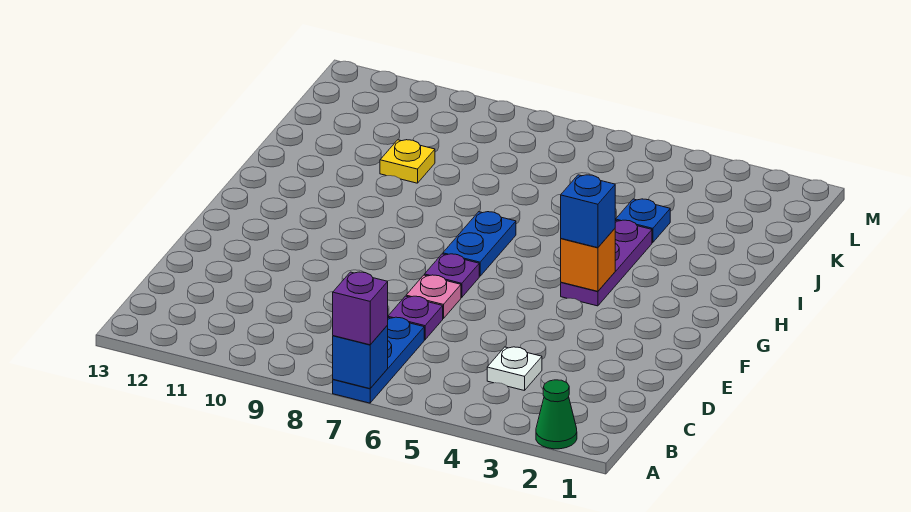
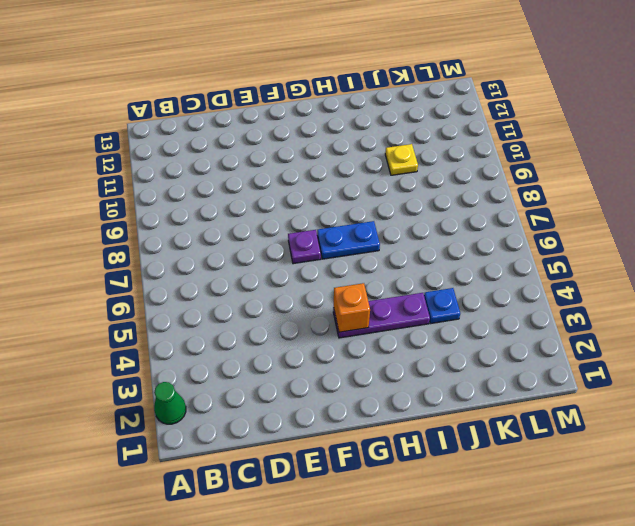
none -> blue 1x3 plate [333,317,424,403]
none -> white 1x1 plate [487,347,542,391]
none -> purple 1x1 plate [388,296,443,340]

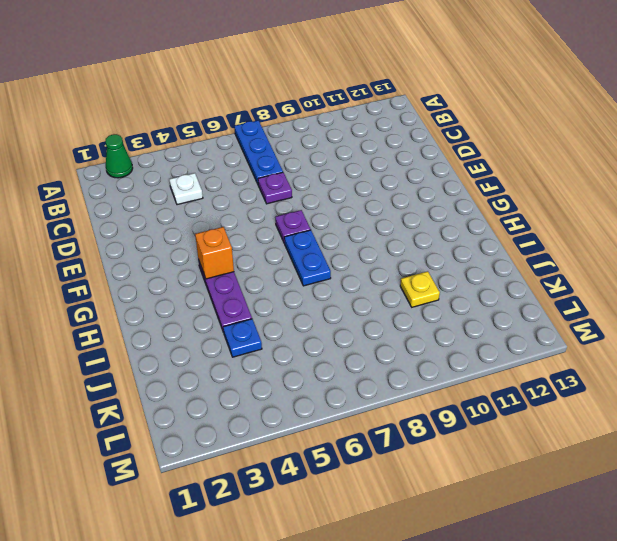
none -> pink 1x1 plate [406,275,461,319]
none -> blue 1x1 brick [333,326,388,389]
none -> purple 1x1 brick [333,272,388,345]

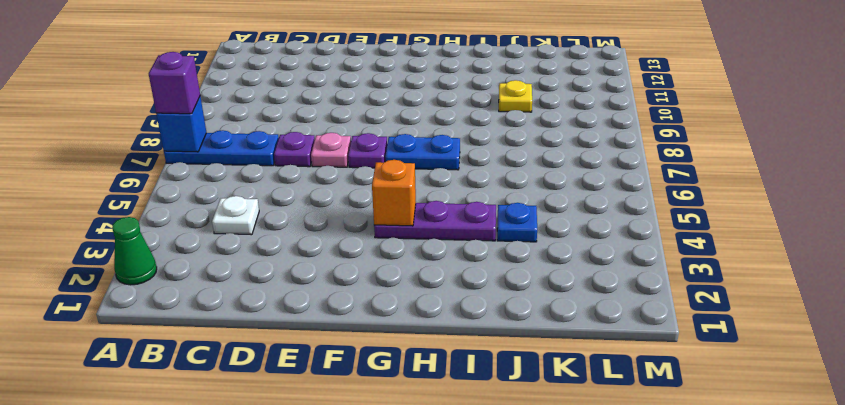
none -> blue 1x1 brick [561,175,615,248]

